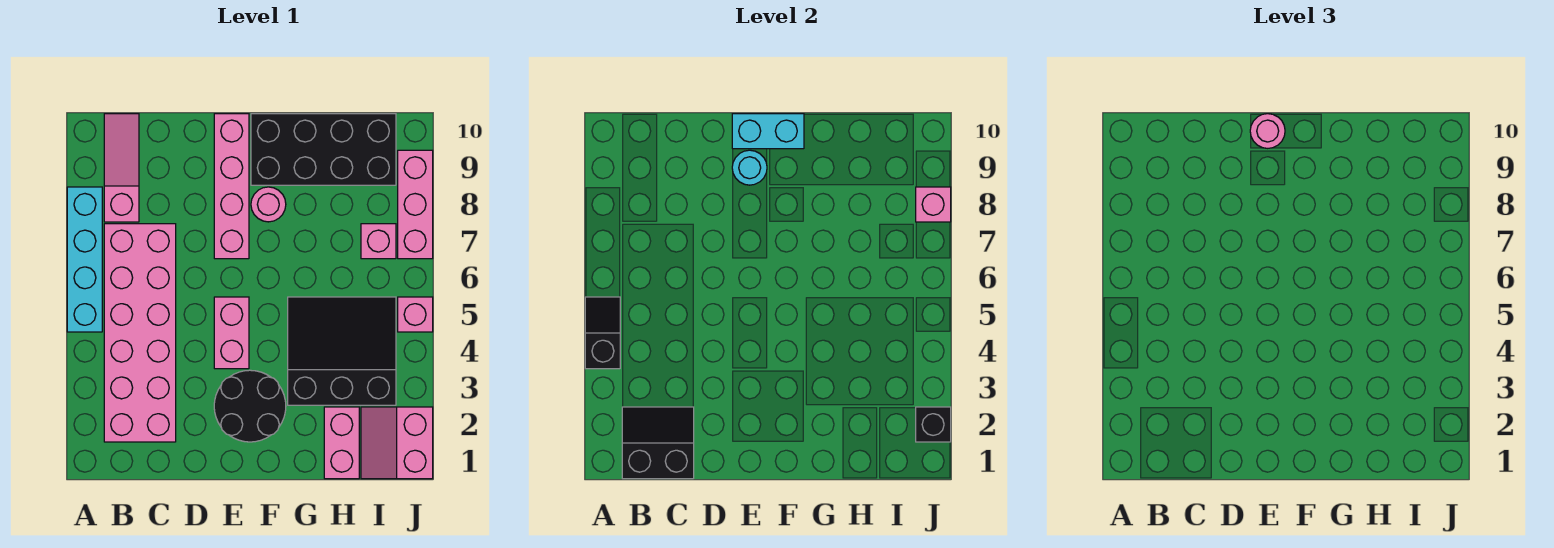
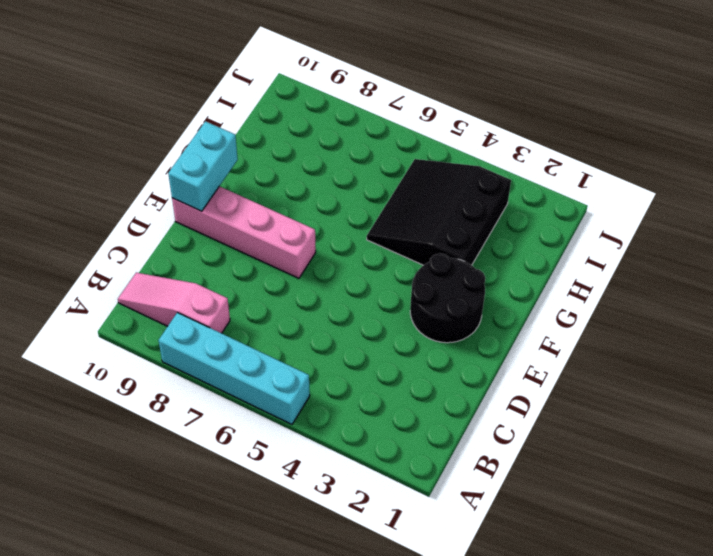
none -> pink 2x6 brick [104,224,176,442]
none -> pink 1x2 brick [214,297,249,369]
none -> pink 1x1 round brick [251,187,286,222]

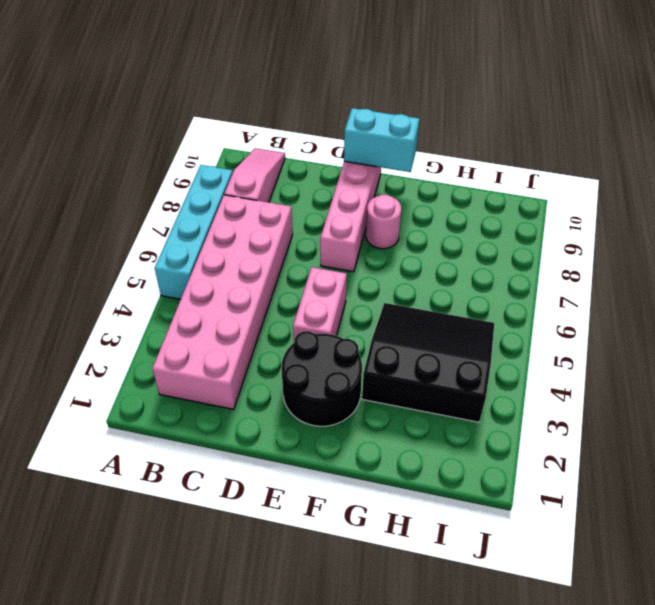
none -> black 2x4 brick [251,114,396,185]
none -> pink 1x2 brick [324,407,359,479]
none -> pink 2x2 slope [361,407,433,479]

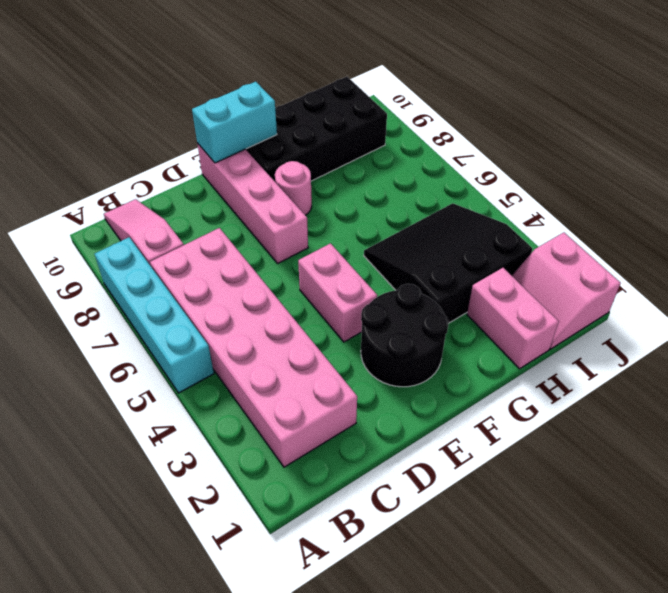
none -> pink 1x1 brick [361,224,396,259]
none -> pink 1x1 brick [398,297,433,332]
none -> pink 1x3 brick [398,150,433,259]

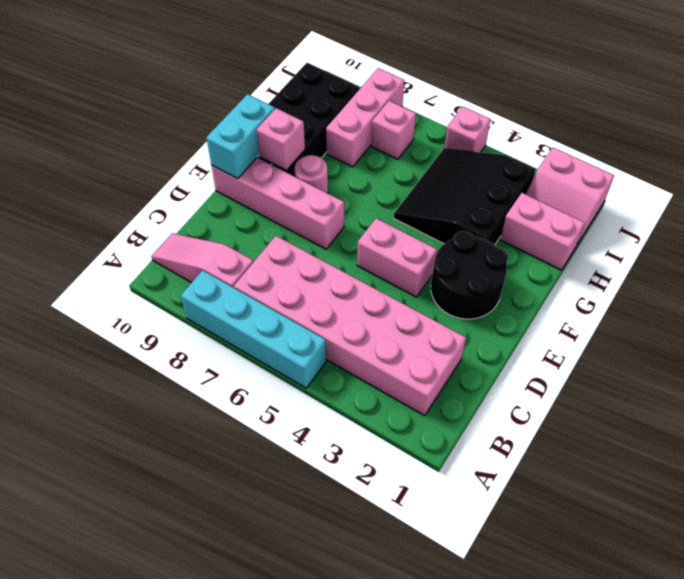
pink 1x1 brick [257,108,305,171] -> pink 1x1 brick moved to [916,187,951,222]
pink 1x3 brick [326,68,404,167] -> pink 1x3 brick turned to [398,150,433,259]
none -> black 1x2 slope [585,297,620,369]
none -> black 2x2 slope [622,407,694,479]
none -> cyan 1x1 round brick [732,150,767,185]

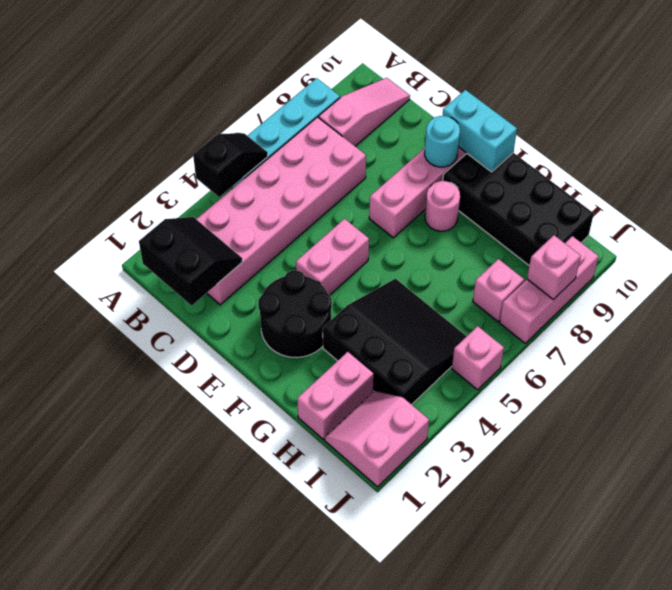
none -> black 1x1 brick [916,407,951,442]
none -> pink 1x1 round brick [1250,114,1285,148]

